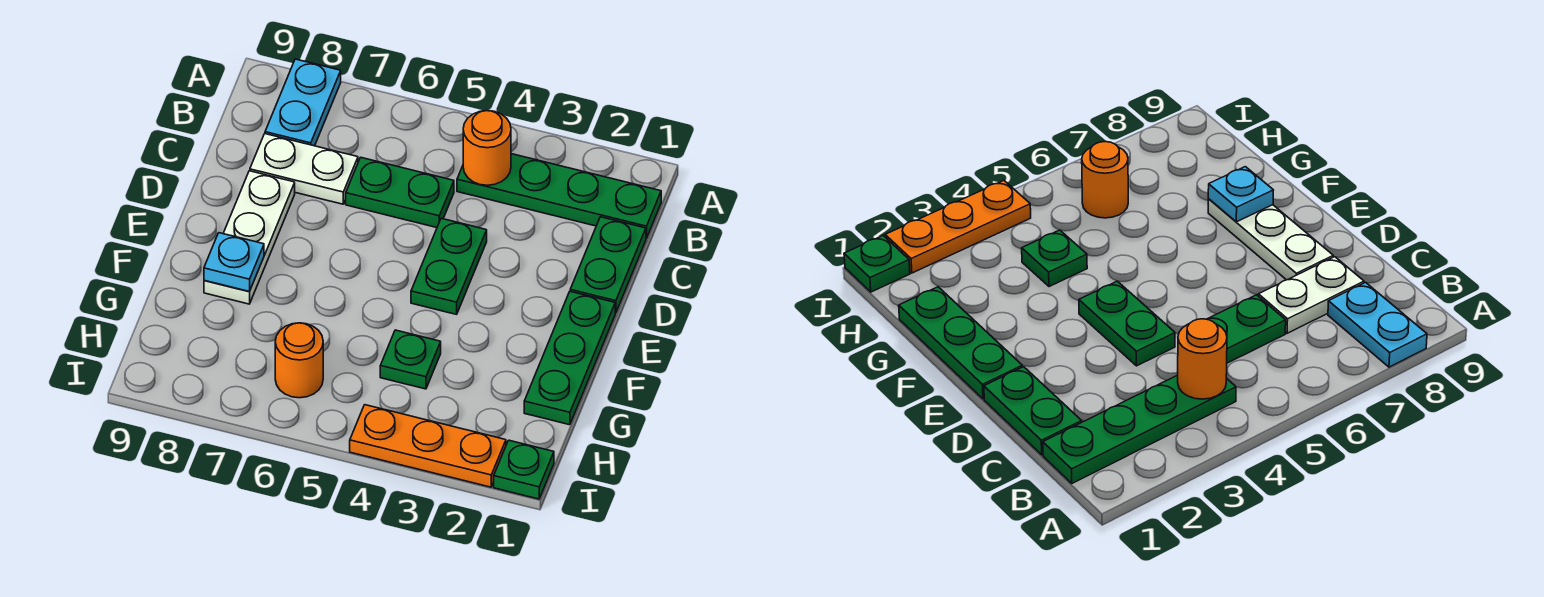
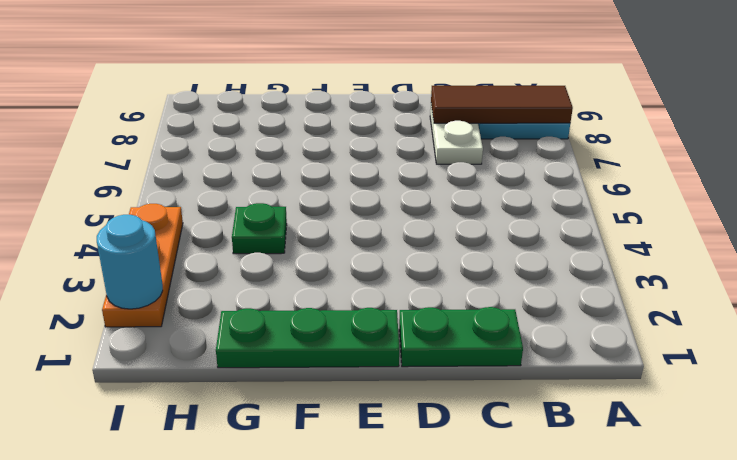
brown 1x3 tile [431,86,573,124] -> none
cyan 1x1 round brick [97,215,163,309] -> none
none -> green 1x4 plate [457,154,661,238]
none -> green 1x2 plate [346,157,454,228]
none -> green 1x2 plate [411,218,487,314]

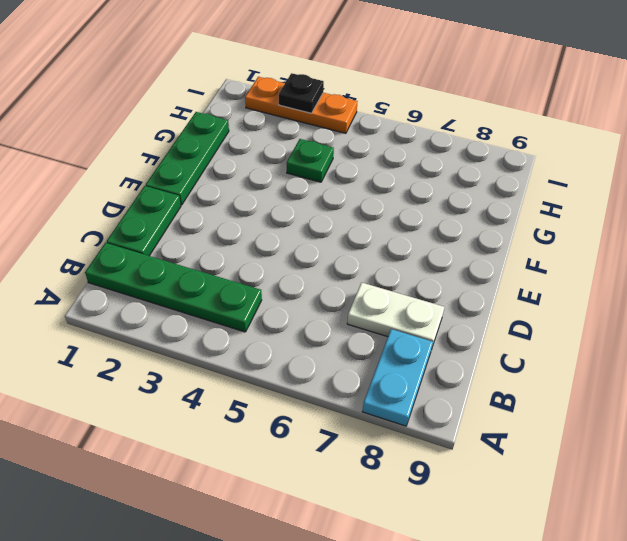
black 1x1 plate [279,73,324,113] -> none
none -> green 1x2 plate [346,157,454,228]
none -> green 1x2 plate [411,218,487,314]
none -> white 1x3 plate [204,171,295,304]

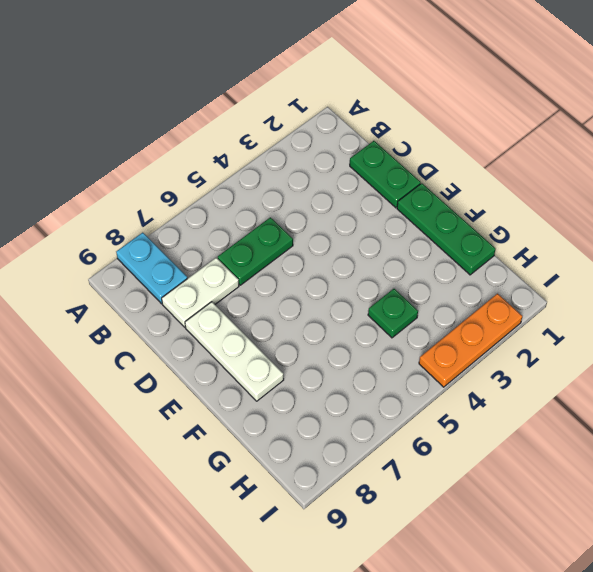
none -> green 1x4 plate [457,154,661,238]
none -> green 1x2 plate [411,218,487,314]
none -> orange 1x1 round brick [275,323,323,398]

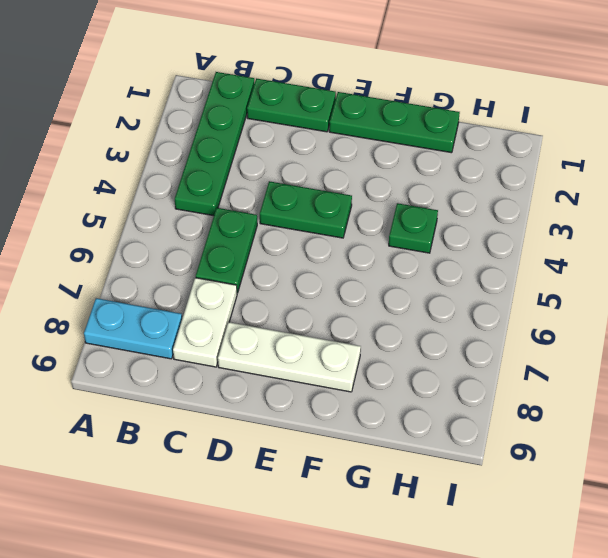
none -> orange 1x1 round brick [275,323,323,398]
none -> green 1x1 plate [494,440,554,499]
none -> orange 1x3 plate [350,405,506,487]

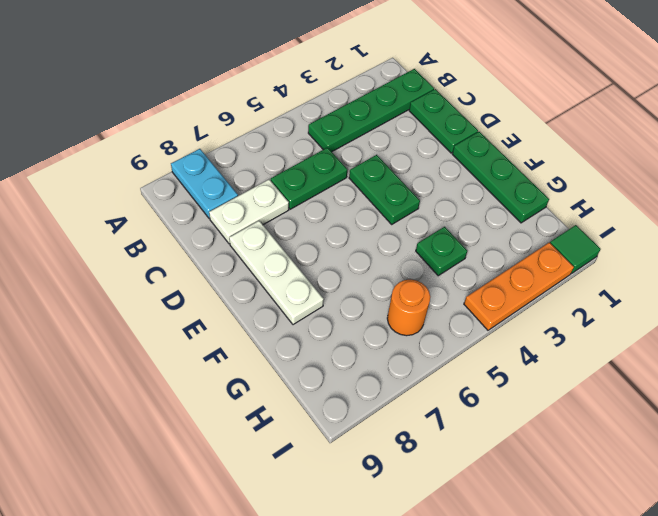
green 1x1 tile [550,225,600,274] -> green 1x1 plate [494,440,554,499]
none -> orange 1x1 round brick [463,111,511,185]
none -> cyan 1x1 plate [204,233,264,292]

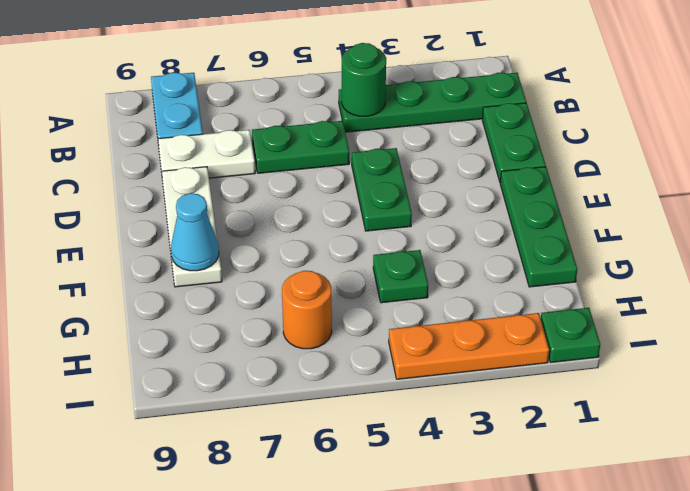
green 1x1 round brick [342,43,386,116] -> orange 1x1 round brick [463,111,511,185]
cyan 1x1 cone [171,193,219,271] -> cyan 1x1 plate [204,233,264,292]

